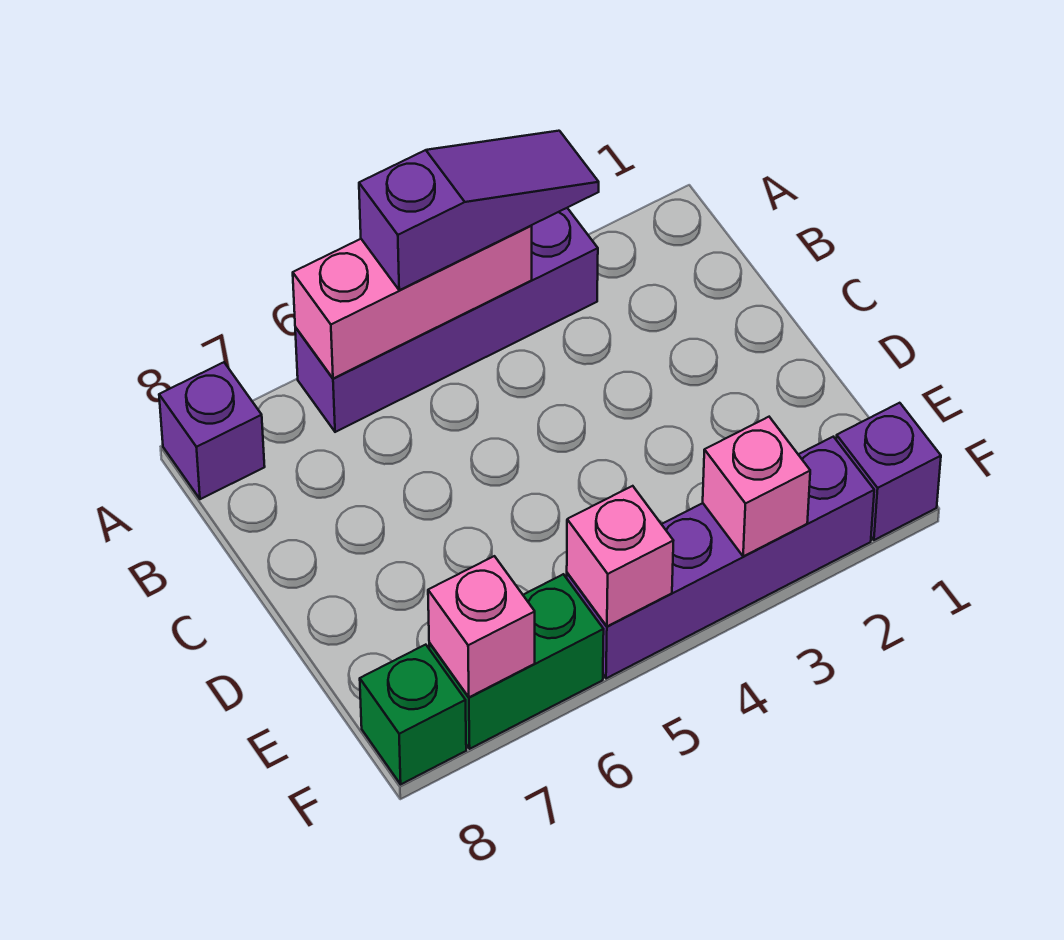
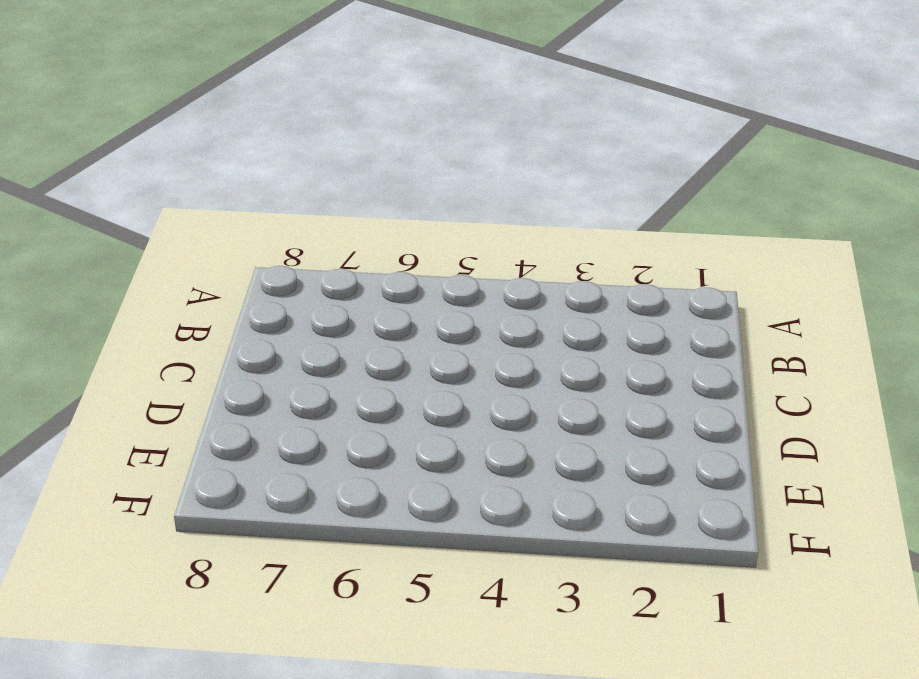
none -> purple 1x4 brick [295,208,598,432]
none -> purple 1x1 brick [159,362,265,499]

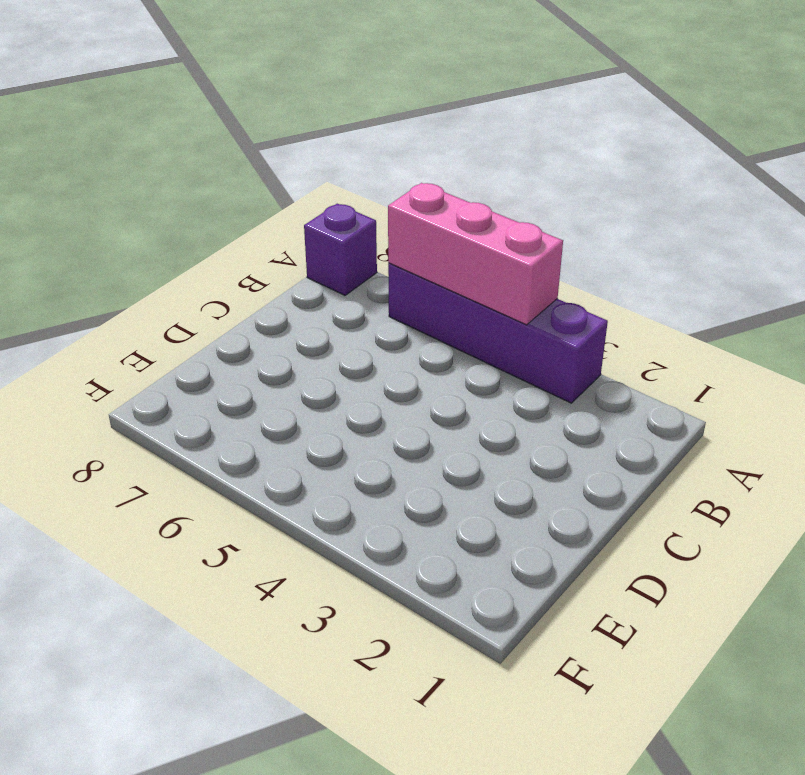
none -> purple 1x1 brick [836,403,941,540]
none -> purple 1x4 brick [567,437,874,678]

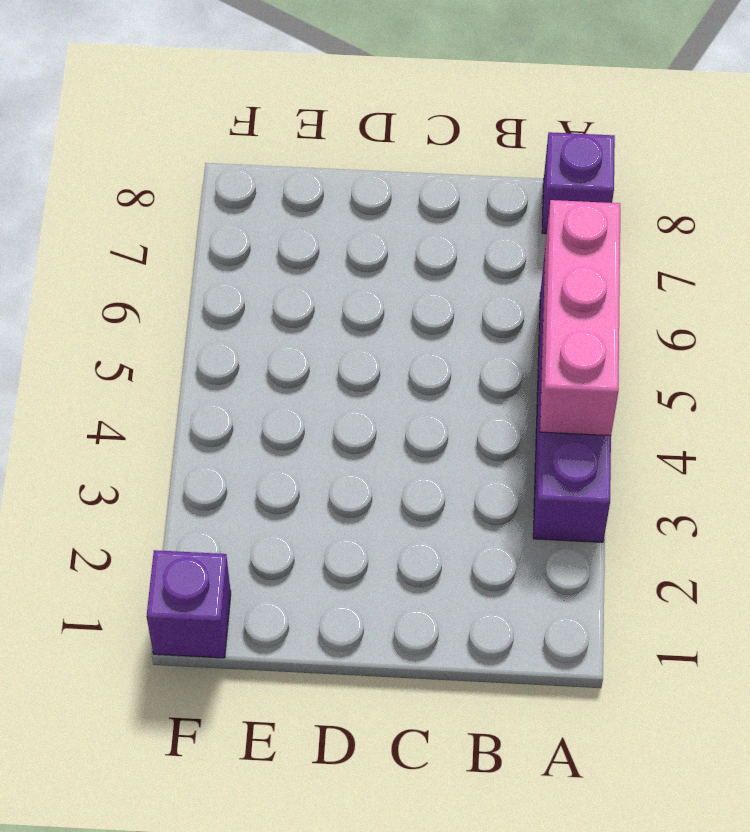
none -> purple 1x4 brick [567,437,874,678]
none -> green 1x2 brick [429,574,604,749]

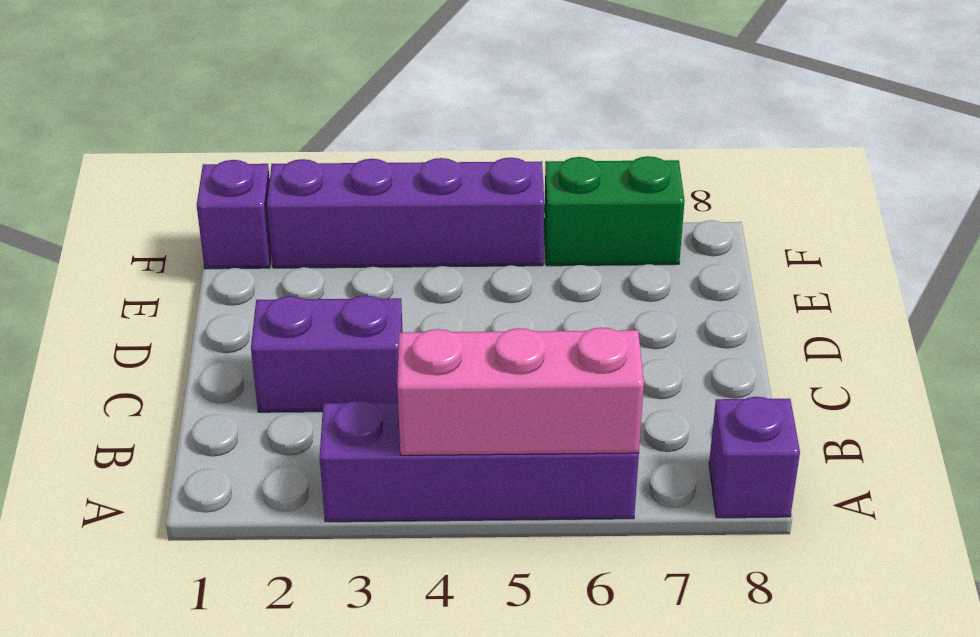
purple 1x2 brick [251,296,403,412] -> none
none -> green 1x1 brick [360,645,466,784]
none -> pink 1x1 brick [703,417,810,557]

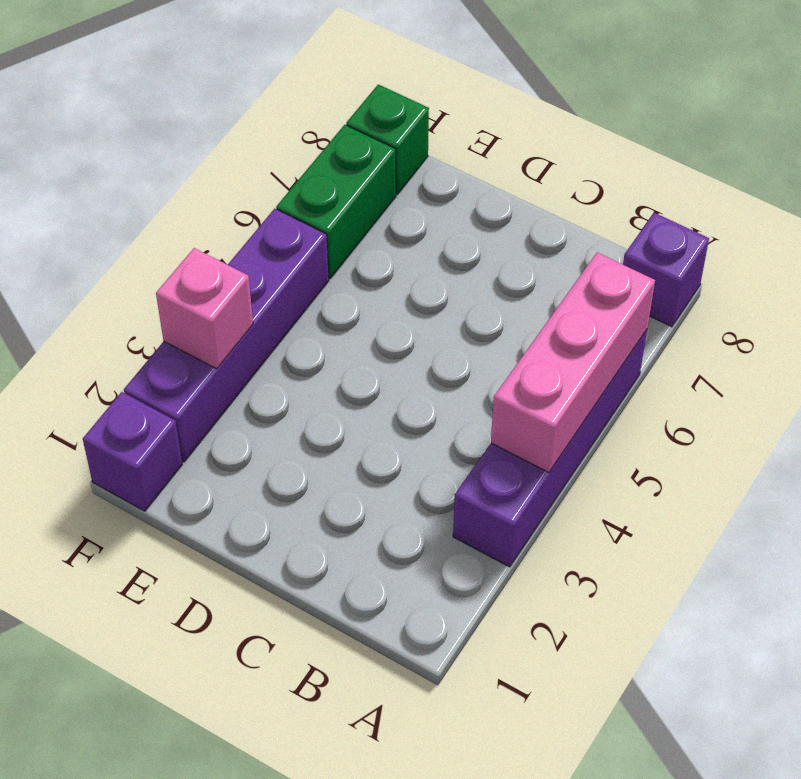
none -> pink 1x1 brick [567,486,673,626]
none -> pink 1x1 brick [428,556,535,697]

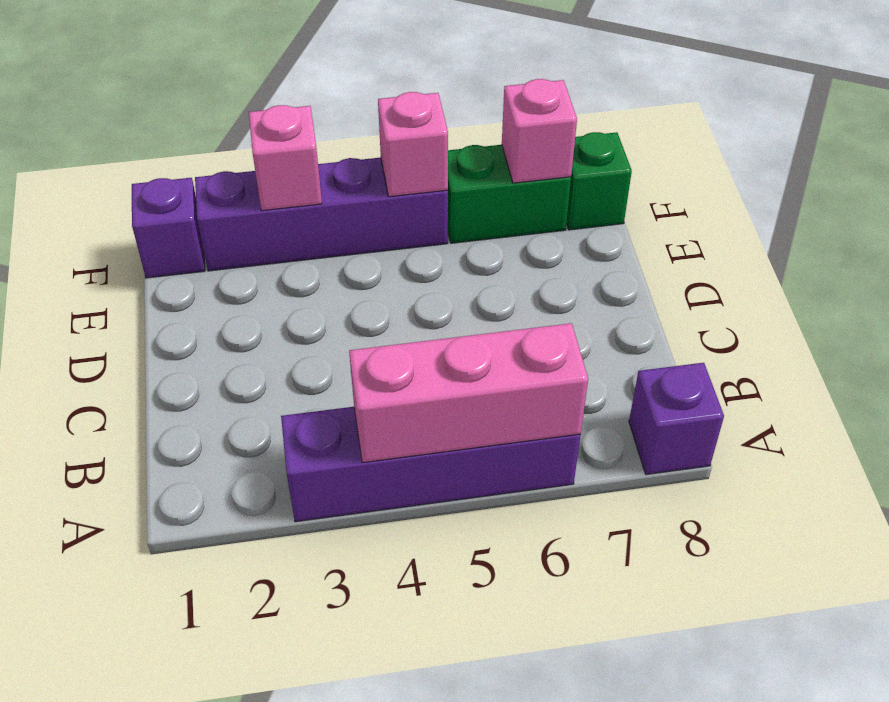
none -> purple 1x3 slope [359,131,599,290]

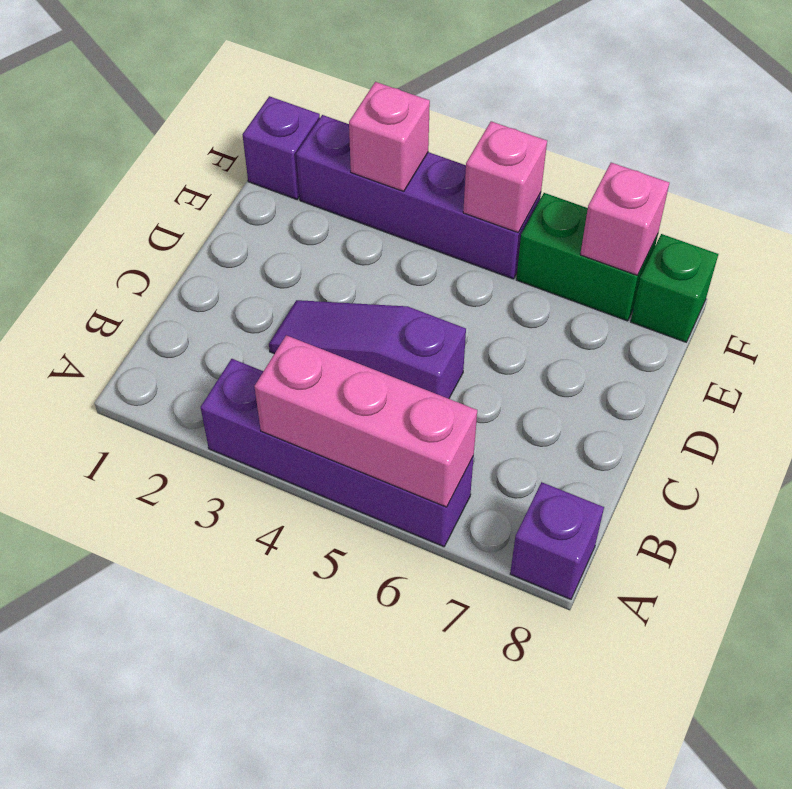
purple 1x3 slope [269,300,466,399] -> purple 1x3 slope moved to [359,131,599,290]

